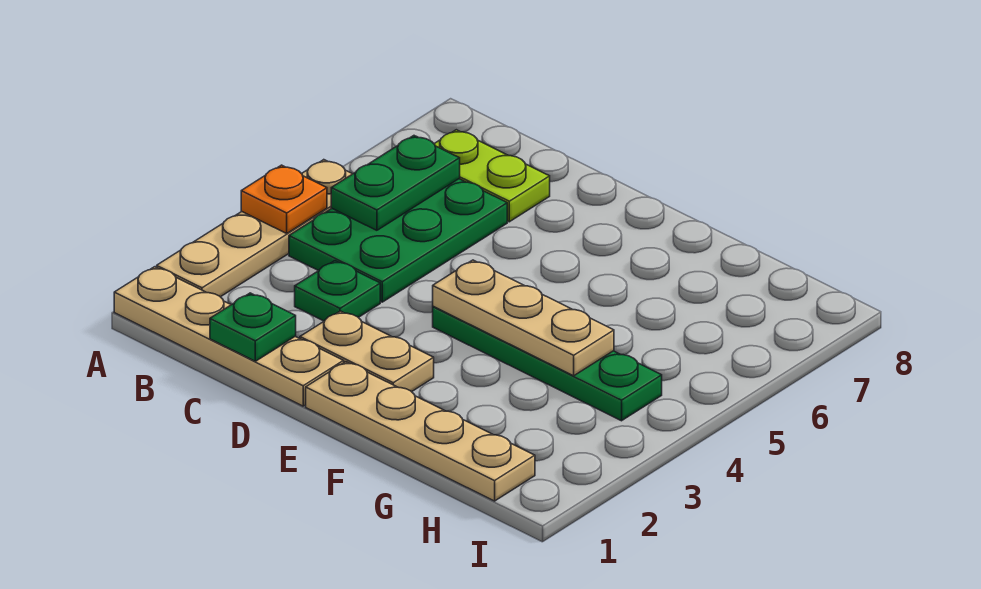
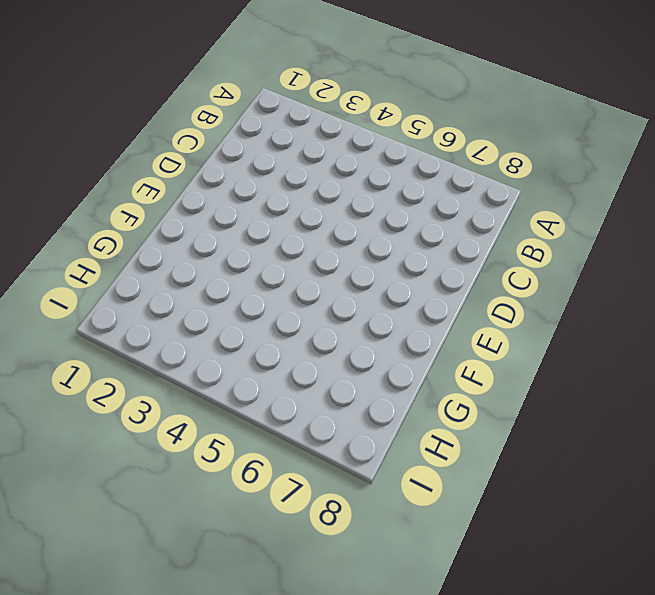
none -> tan 1x4 plate [114,267,344,406]
none -> tan 1x4 plate [157,160,352,297]
none -> green 2x3 plate [289,179,507,302]

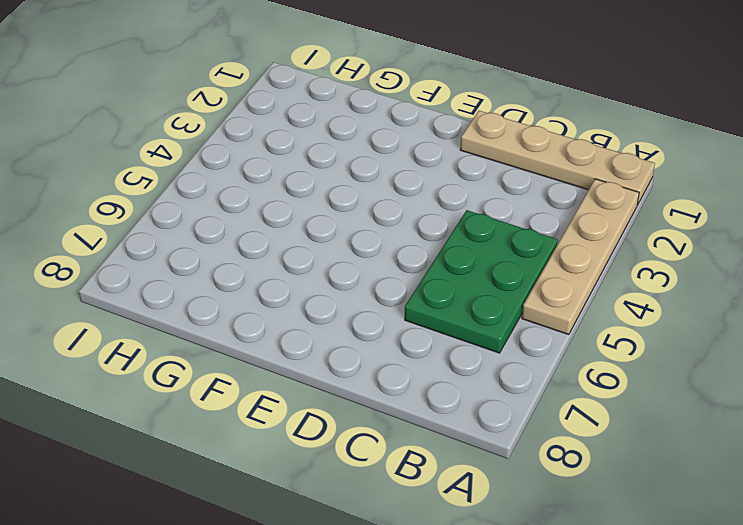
none -> lime 1x2 plate [434,130,550,222]
none -> green 1x1 plate [295,261,380,321]
none -> tan 1x2 plate [300,311,434,392]

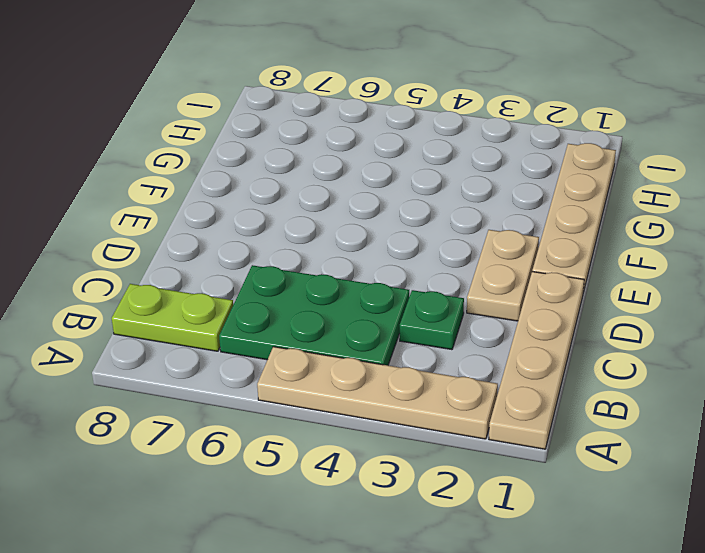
lime 1x2 plate [112,284,233,351] -> lime 1x2 plate turned to [434,130,550,222]
none -> green 1x4 plate [433,306,662,421]
none -> orange 1x1 plate [241,165,327,233]
none -> green 1x2 plate [331,136,460,230]

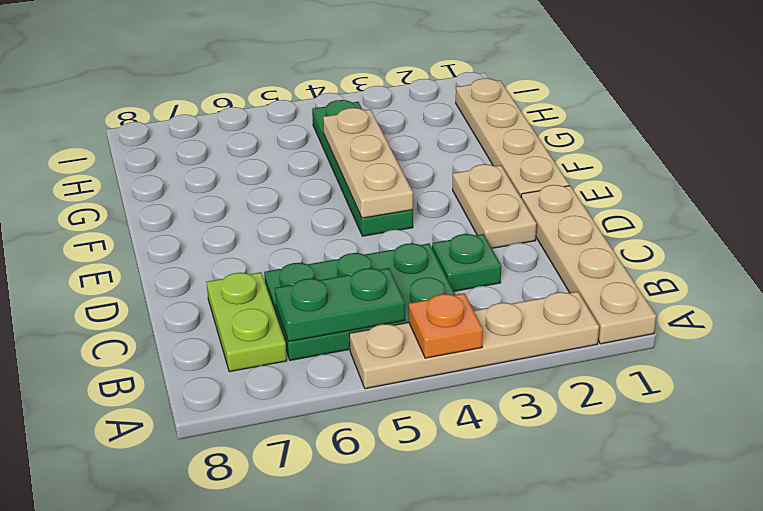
none -> green 1x1 plate [210,293,296,361]

